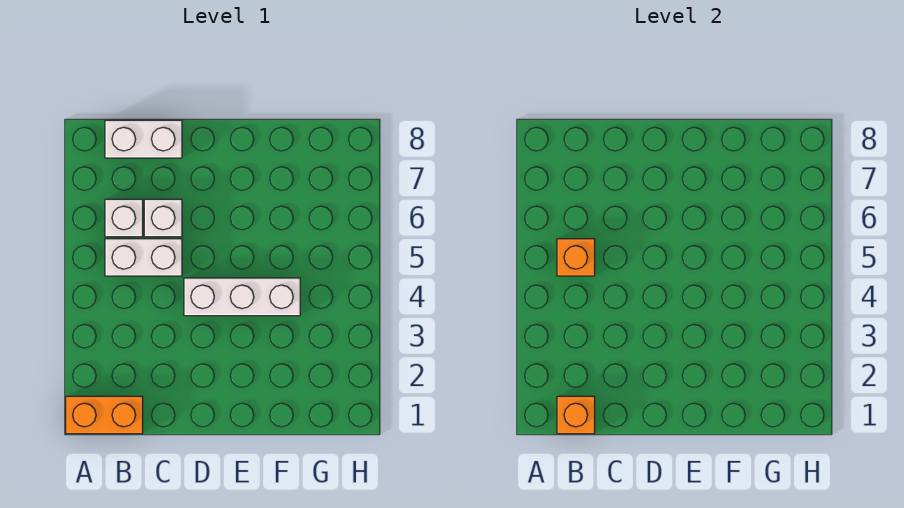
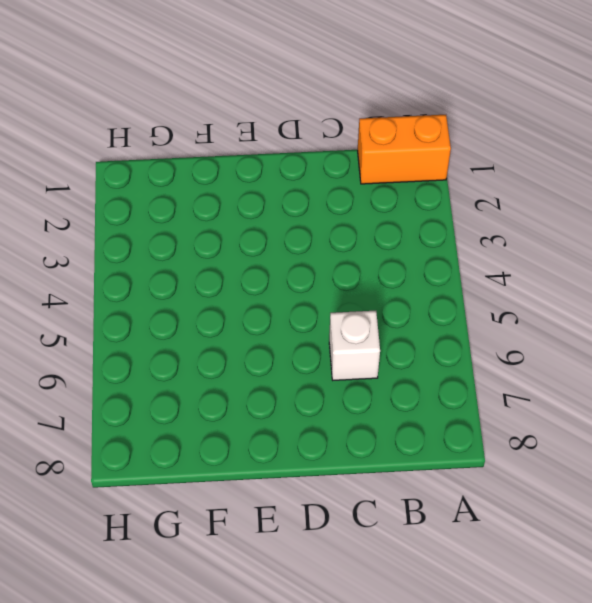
none -> white 1x2 brick [105,239,182,276]
none -> white 1x1 brick [105,199,143,237]

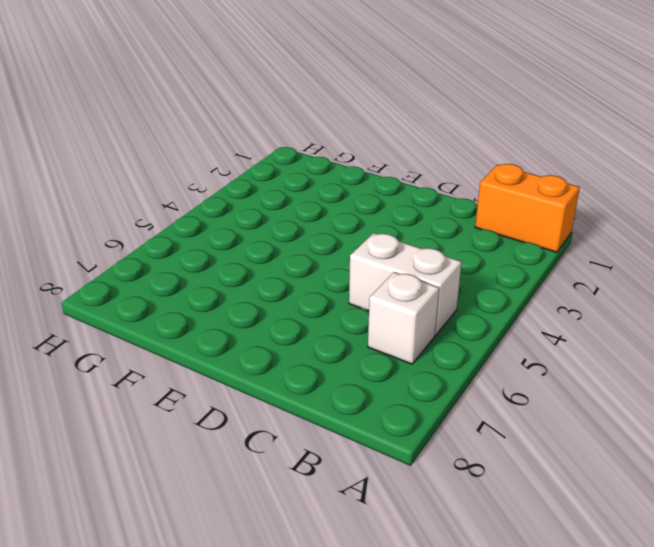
none -> white 1x2 brick [105,120,182,158]
none -> white 1x1 brick [144,199,182,237]

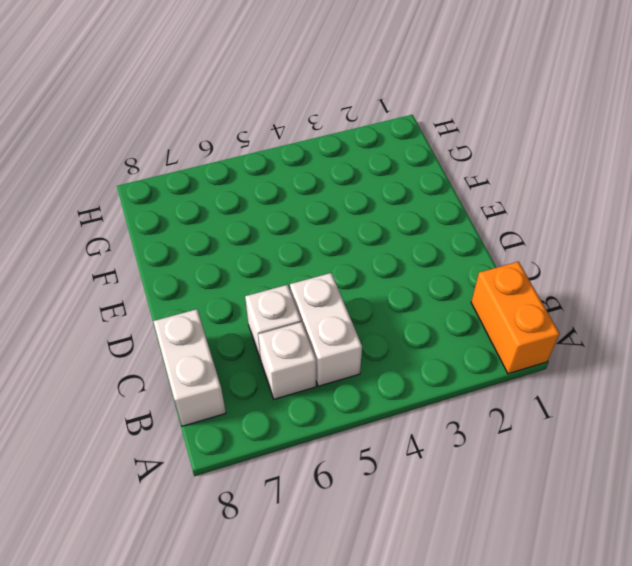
none -> white 1x3 brick [184,278,300,316]
none -> orange 1x1 brick [557,396,595,434]

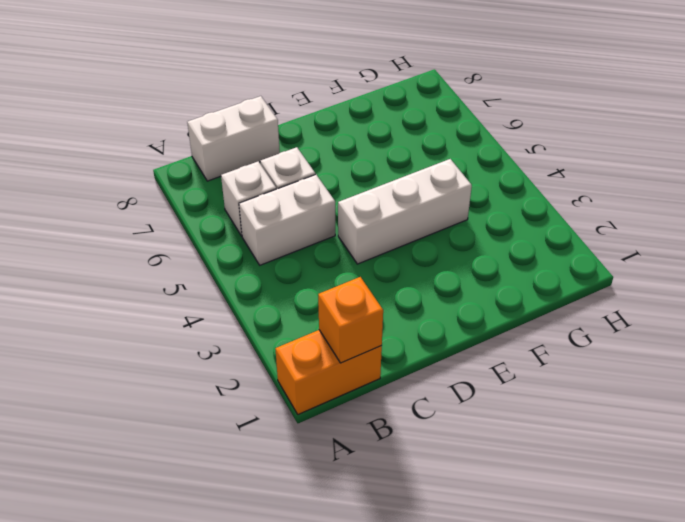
none -> orange 1x1 brick [557,239,595,276]

